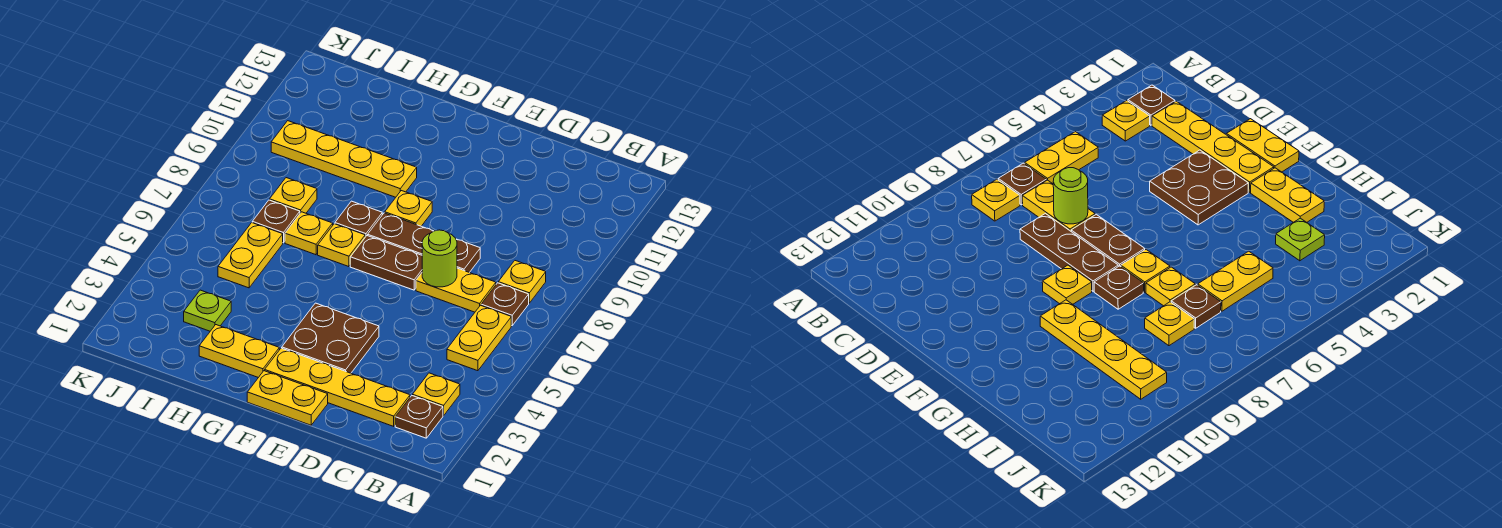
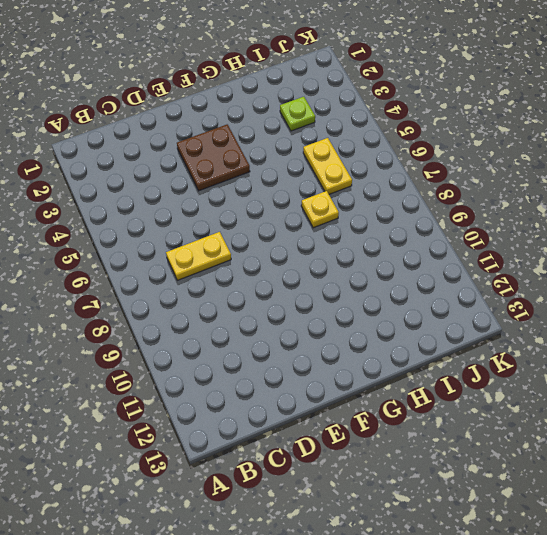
none -> brown 1x1 plate [395,396,443,438]
none -> yellow 1x1 plate [413,373,460,416]
none -> yellow 1x2 plate [447,305,511,371]

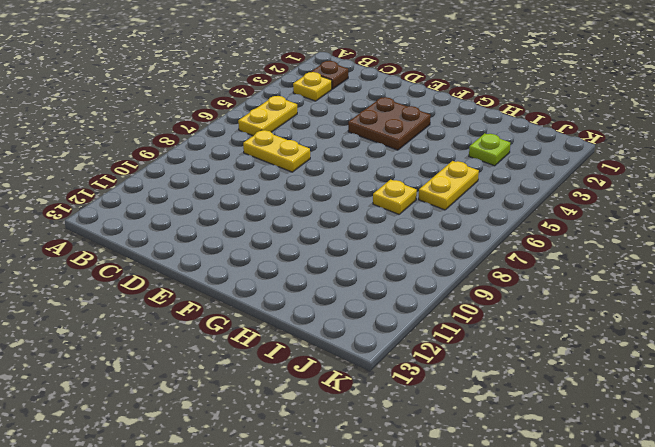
none -> brown 1x1 plate [481,283,529,326]
none -> yellow 1x1 plate [498,261,546,303]
none -> yellow 1x4 plate [265,348,410,426]

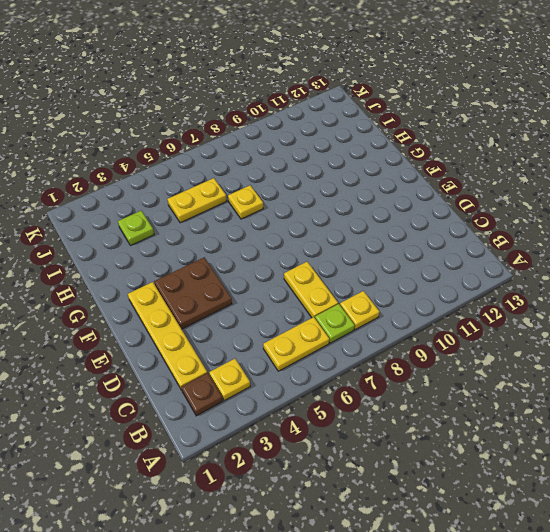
lime 1x1 plate [315,304,355,343] -> brown 1x1 plate [481,283,529,326]
none -> brown 1x3 plate [368,213,480,272]
none -> yellow 1x2 plate [247,371,328,425]
none -> brown 1x2 plate [350,236,422,290]

